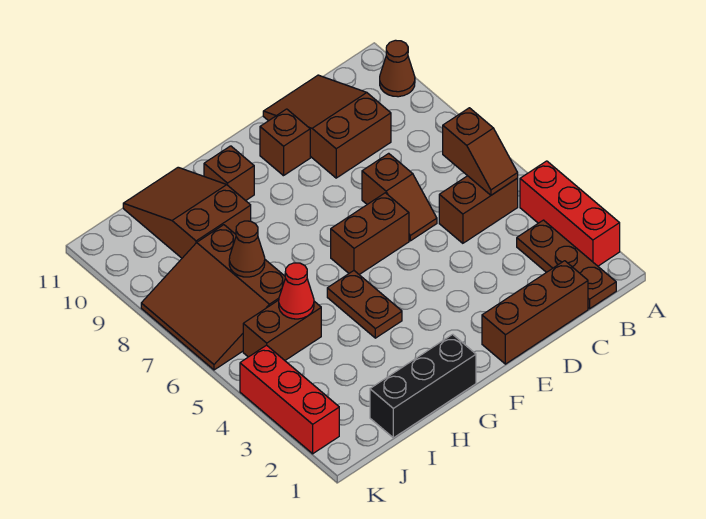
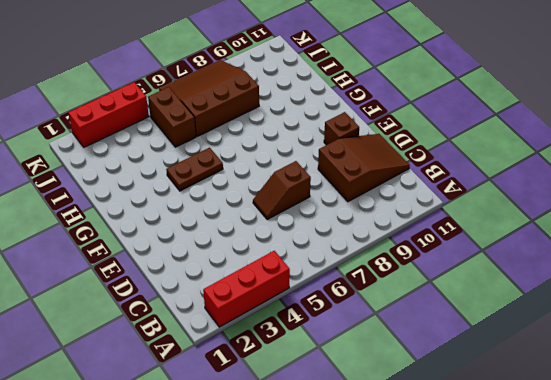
none -> brown 1x1 cone [380,40,415,97]
none -> brown 1x3 plate [517,220,616,309]
none -> brown 1x2 brick [439,176,518,243]

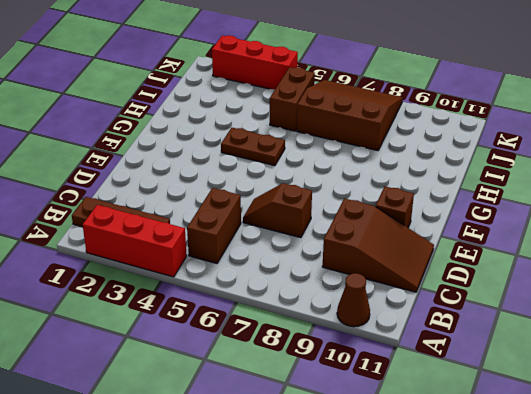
none -> brown 1x3 brick [482,261,588,364]
none -> brown 1x2 brick [331,193,409,275]
none -> black 1x3 brick [370,334,476,438]

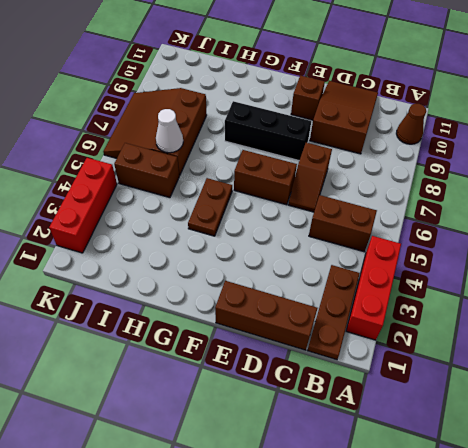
black 1x3 brick [225,101,311,161] -> black 1x3 brick moved to [370,334,476,438]
white 1x1 cone [156,109,183,153] -> none
none -> brown 1x1 brick [204,146,254,201]
none -> brown 2x3 slope [123,167,251,258]
none -> brown 1x2 slope [443,108,518,195]

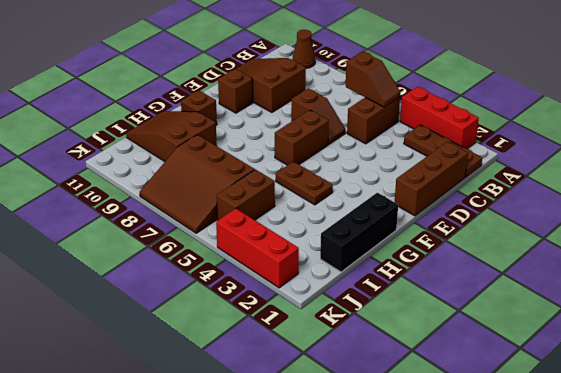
none -> red 1x1 cone [279,263,314,319]
none -> brown 1x1 cone [229,221,265,277]

